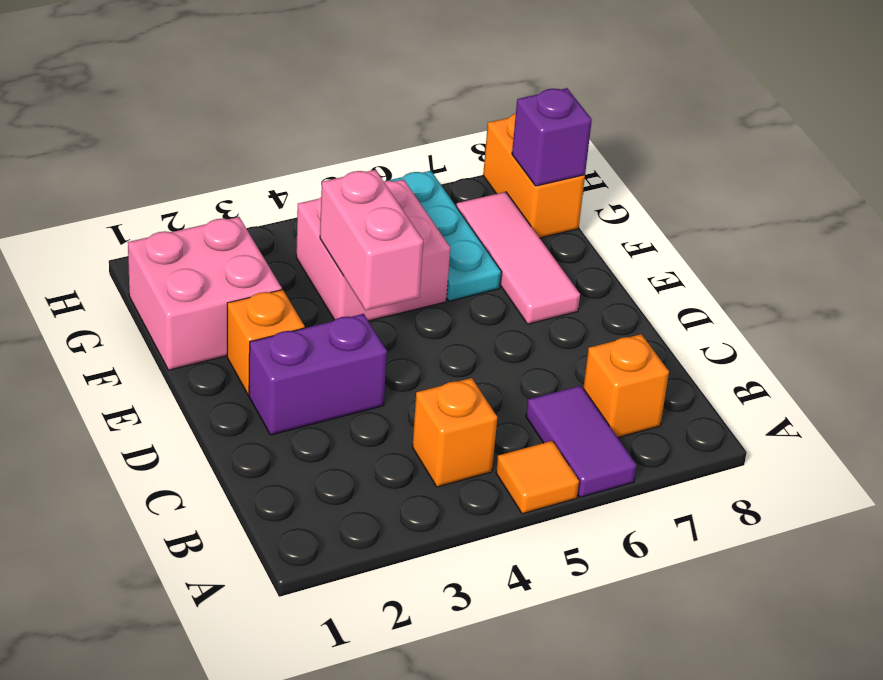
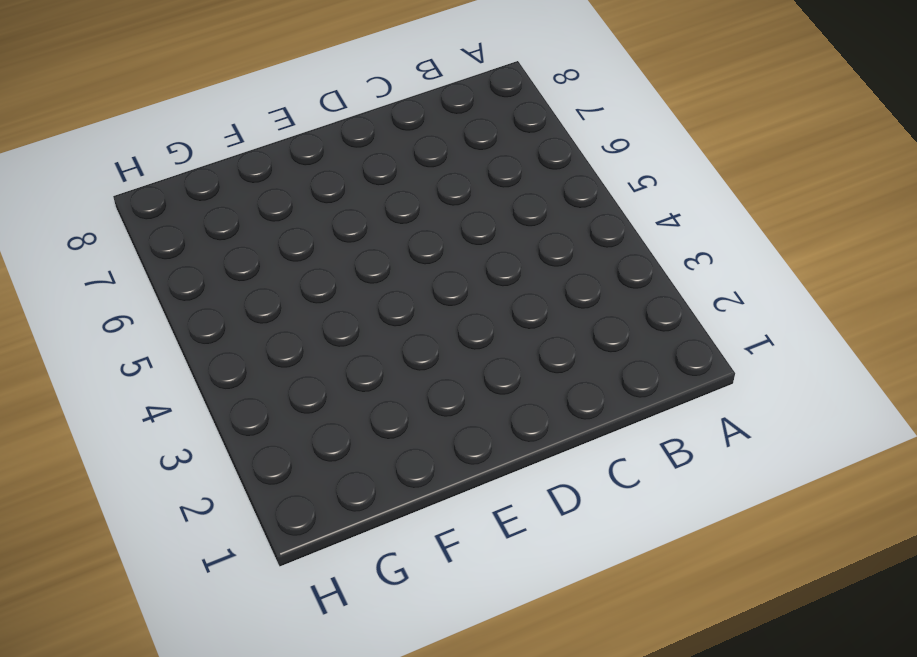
none -> orange 1x1 tile [496,441,579,514]
none -> purple 1x2 tile [526,386,636,497]
none -> orange 1x1 brick [412,378,497,487]

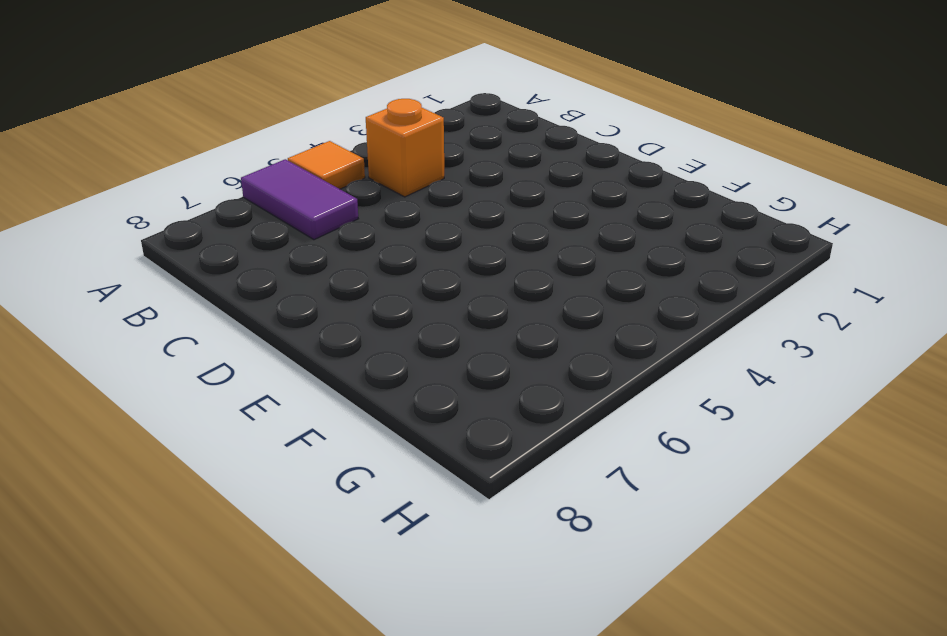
none -> orange 1x1 brick [583,334,669,437]
none -> purple 1x2 brick [249,314,387,435]
none -> orange 1x1 brick [227,290,305,395]

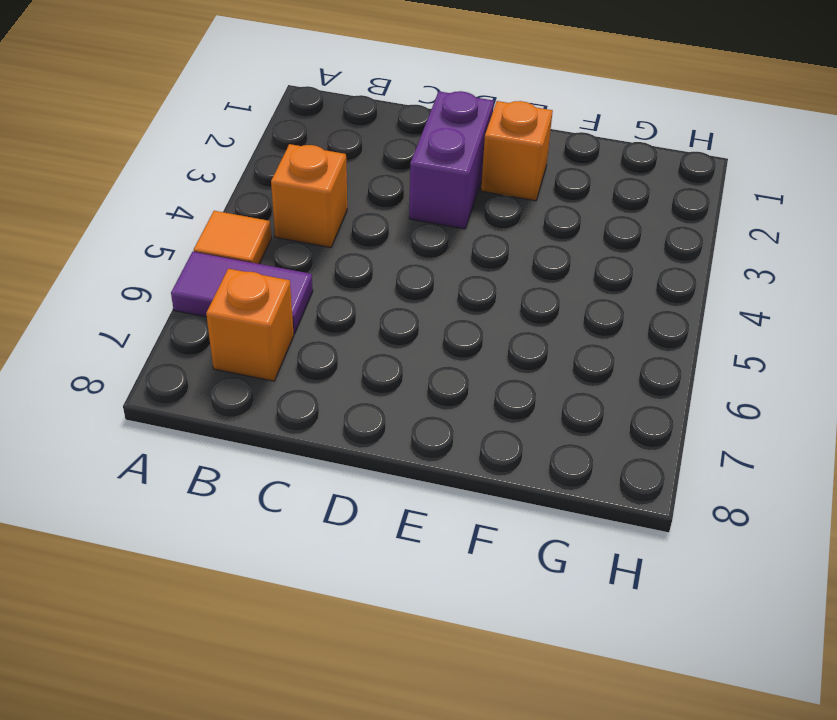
none -> pink 1x3 tile [456,192,580,324]
none -> pink 2x2 brick [128,217,282,370]
none -> pink 2x2 brick [296,179,450,321]

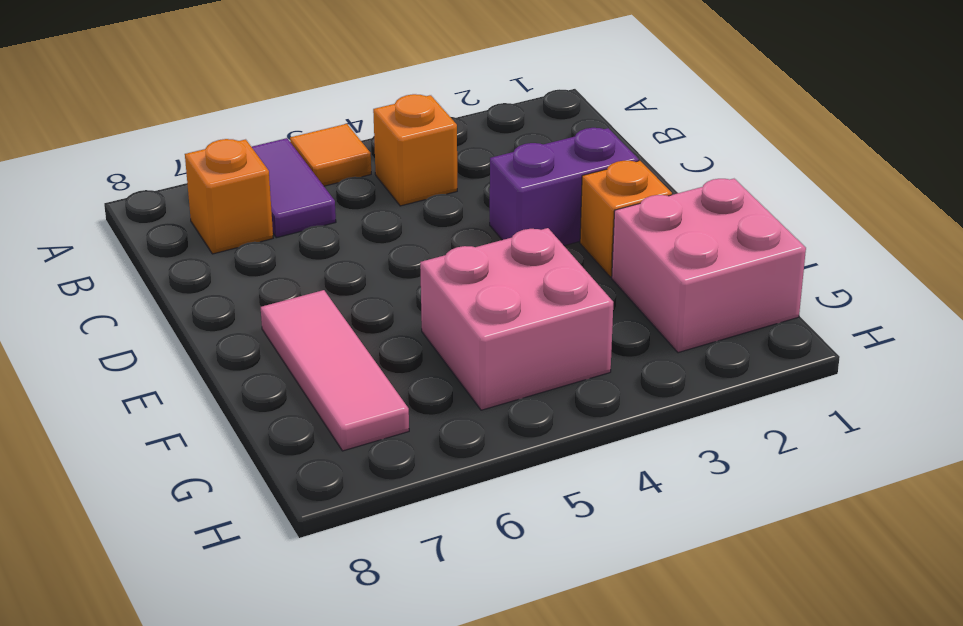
none -> cyan 1x3 plate [388,171,501,301]
none -> orange 1x2 brick [483,114,585,238]
none -> pink 1x2 brick [320,170,423,310]

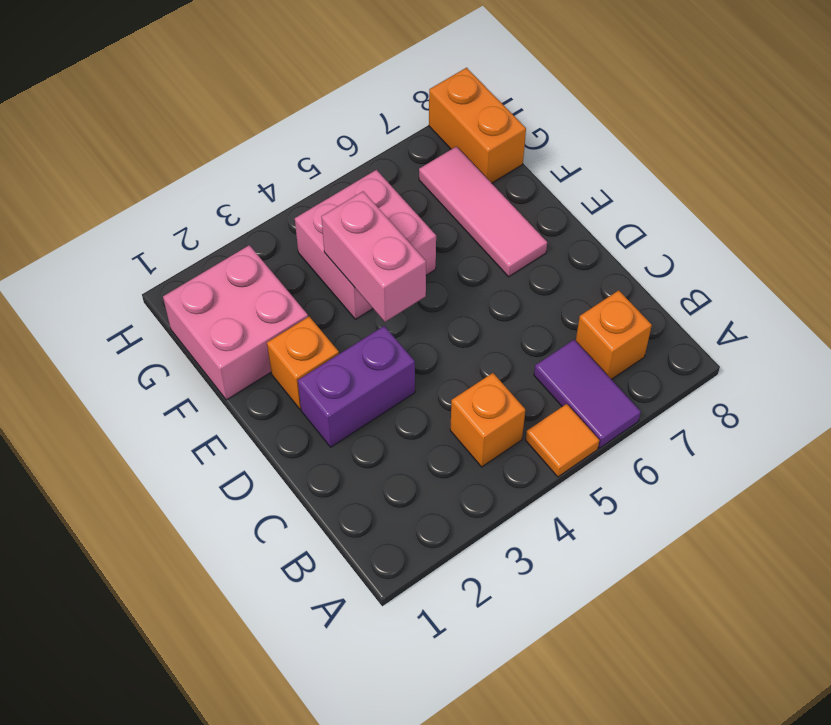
none -> cyan 1x3 plate [388,171,501,301]
none -> purple 1x1 brick [512,88,592,186]

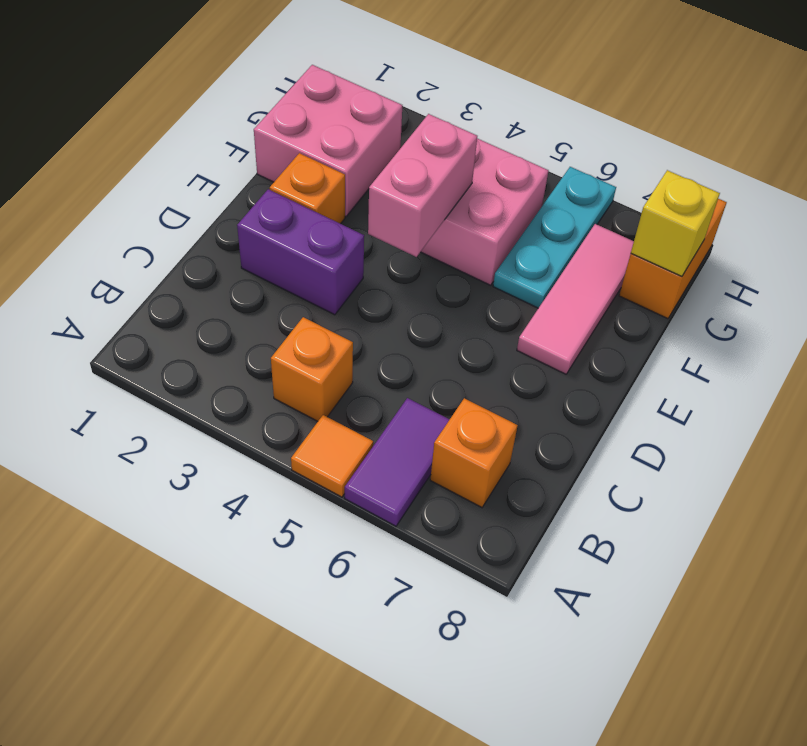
yellow 1x1 brick [631,170,720,276] -> purple 1x1 brick [512,88,592,186]

